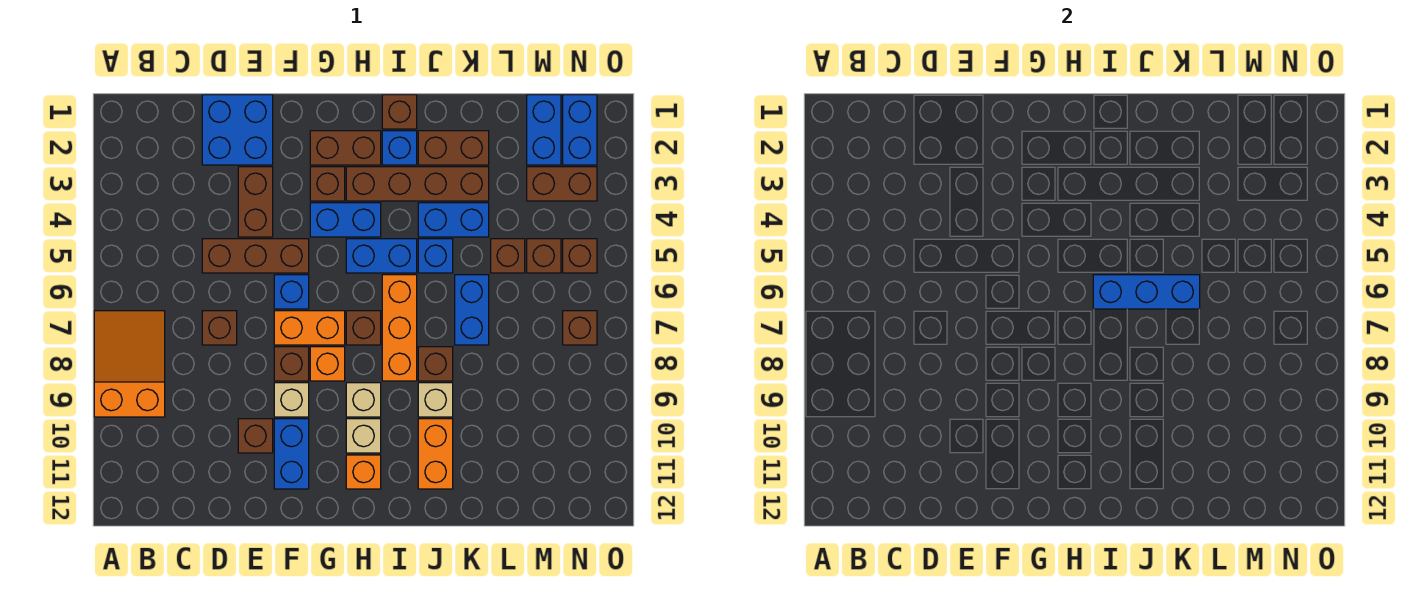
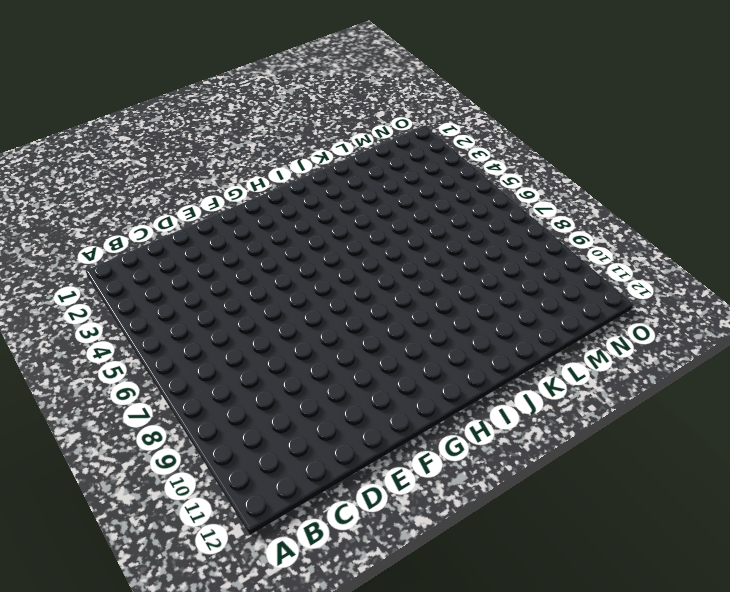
none -> orange 2x3 slope [94,311,165,417]
none -> blue 2x2 brick [202,95,273,165]
none -> brown 1x3 brick [202,239,309,273]
none -> brown 1x1 brick [202,311,237,345]

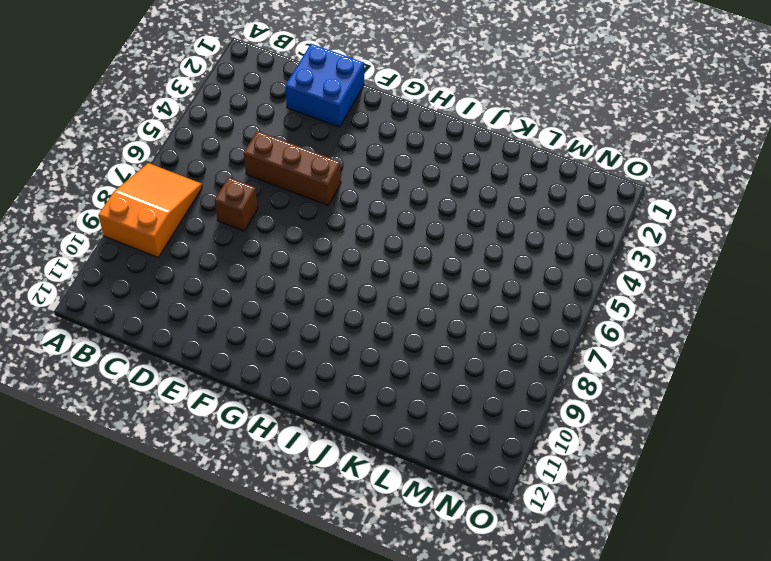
none -> brown 1x2 brick [238,167,273,237]
none -> brown 1x1 brick [238,419,273,453]
none -> blue 1x1 brick [274,275,309,309]
none -> orange 1x2 brick [274,311,345,345]

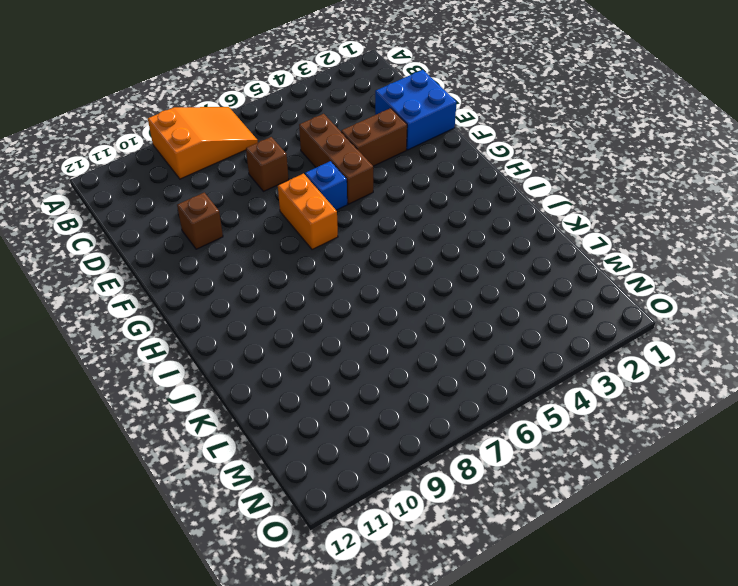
none -> brown 1x1 brick [274,347,309,381]
none -> tan 1x1 brick [274,383,309,417]
none -> blue 1x2 brick [274,419,309,489]
none -> brown 1x2 brick [310,131,381,165]

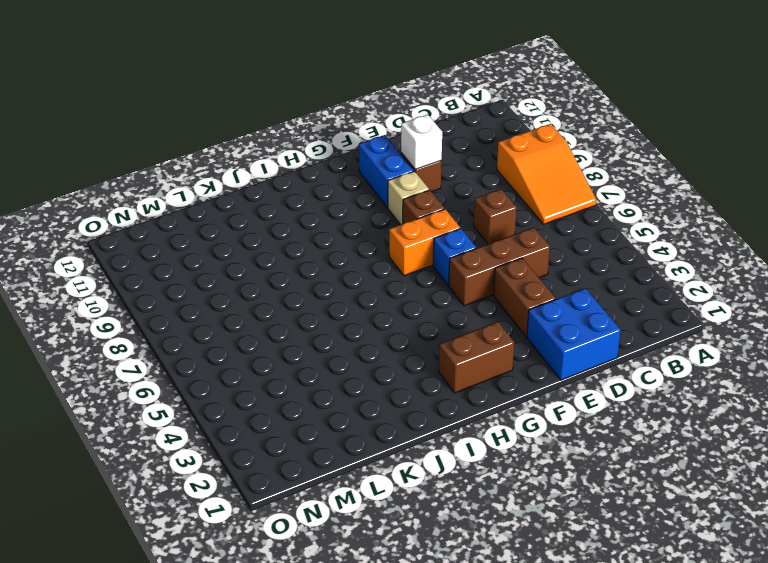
white 1x1 brick [401,114,442,169] -> none
none -> brown 1x1 brick [310,167,345,201]
none -> blue 1x2 brick [310,203,381,237]
none -> orange 1x1 brick [310,347,345,381]
none -> brown 1x4 brick [346,167,489,201]

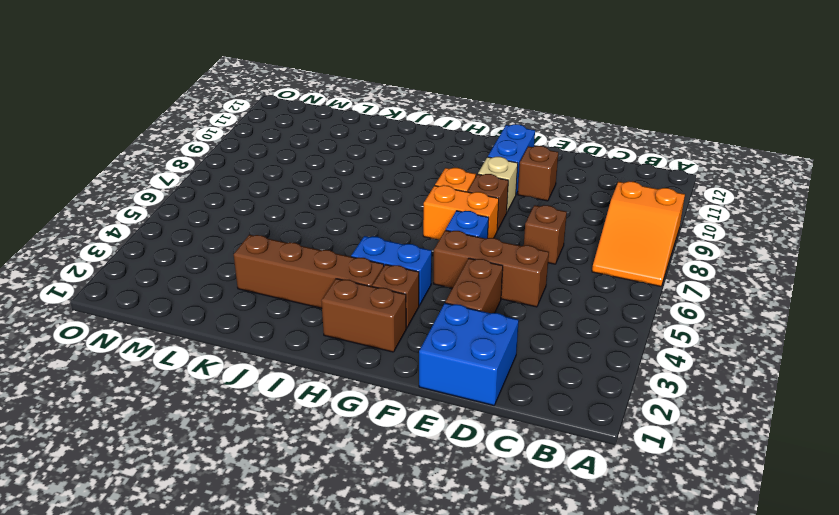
none -> blue 1x2 brick [346,239,417,273]
none -> brown 1x1 brick [346,311,381,345]
none -> tan 1x1 brick [346,383,381,417]
none -> tan 1x1 brick [346,419,381,453]

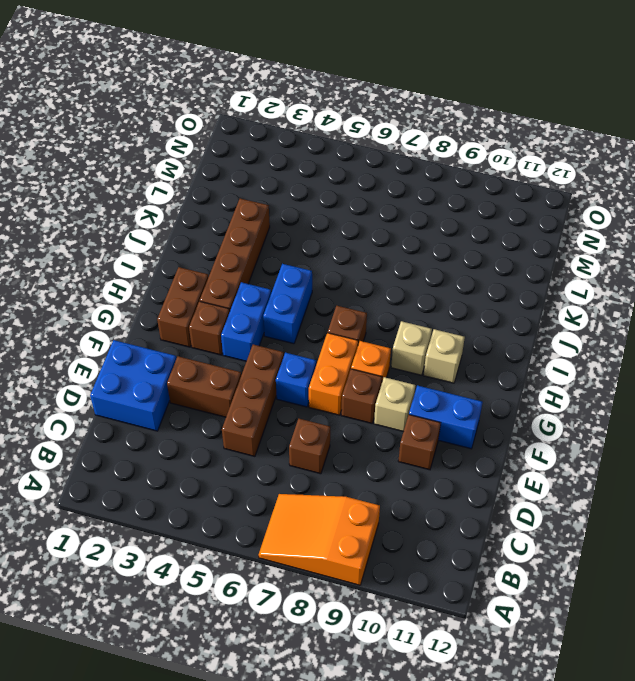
none -> orange 1x1 brick [346,455,381,489]
none -> brown 1x1 brick [382,95,417,129]
none -> blue 1x1 brick [382,131,417,165]
none -> orange 1x3 brick [382,275,417,381]

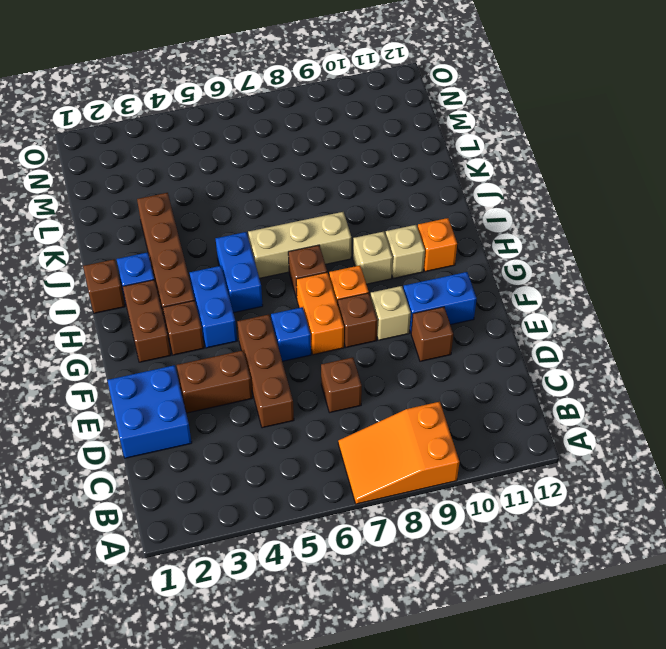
tan 1x3 brick [248,212,351,278] -> orange 1x3 brick [382,275,417,381]
none -> brown 1x2 brick [418,131,489,165]
none -> blue 1x2 brick [418,203,489,237]
none -> blue 1x1 brick [418,239,453,273]
none -> brown 1x1 brick [418,347,453,381]

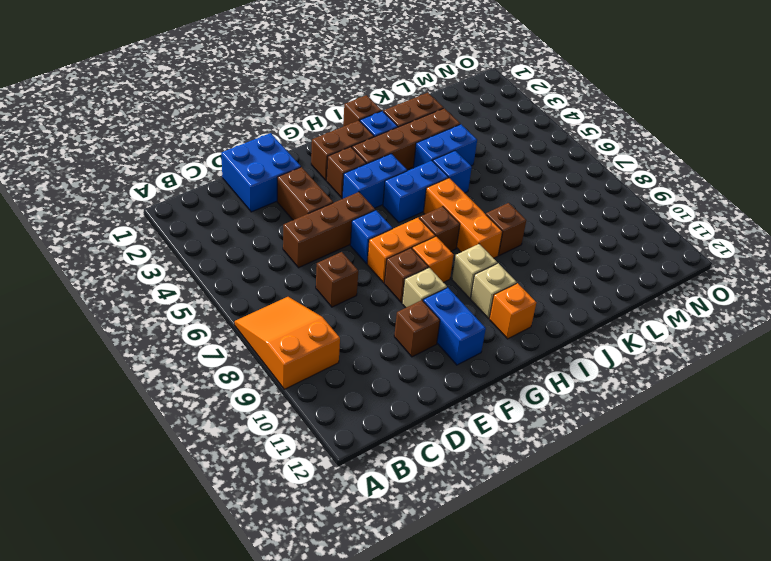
none -> tan 1x1 brick [418,383,453,417]
none -> orange 1x2 brick [418,419,453,489]
none -> blue 1x2 brick [455,275,489,345]
none -> brown 1x1 brick [491,239,525,273]

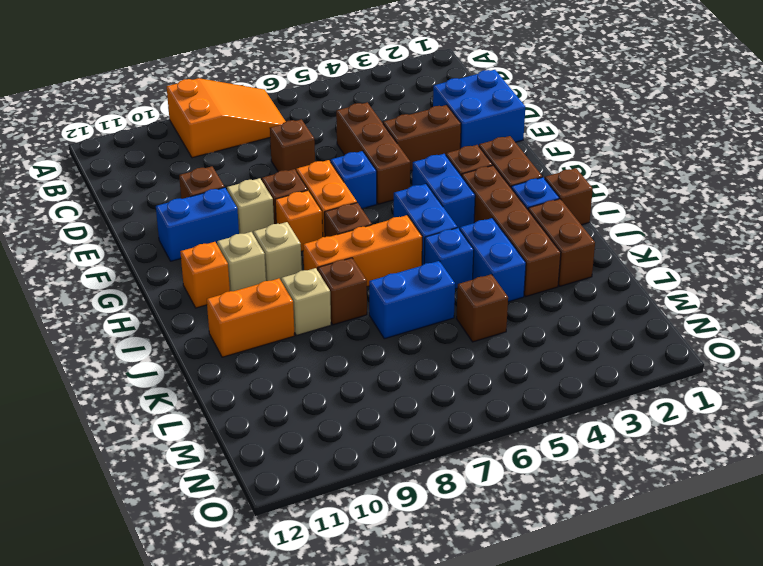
none -> blue 1x2 brick [527,95,561,165]
none -> brown 1x2 brick [527,167,597,201]
none -> brown 1x1 brick [527,239,561,273]
none -> blue 1x2 brick [563,95,597,165]

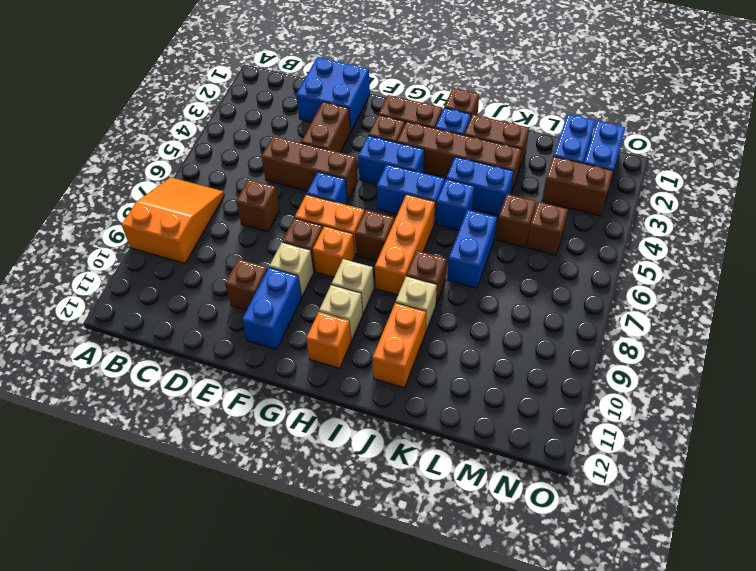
none -> brown 1x1 brick [563,239,597,273]
none -> brown 1x1 brick [563,311,597,345]
none -> blue 1x3 brick [1093,275,1200,309]

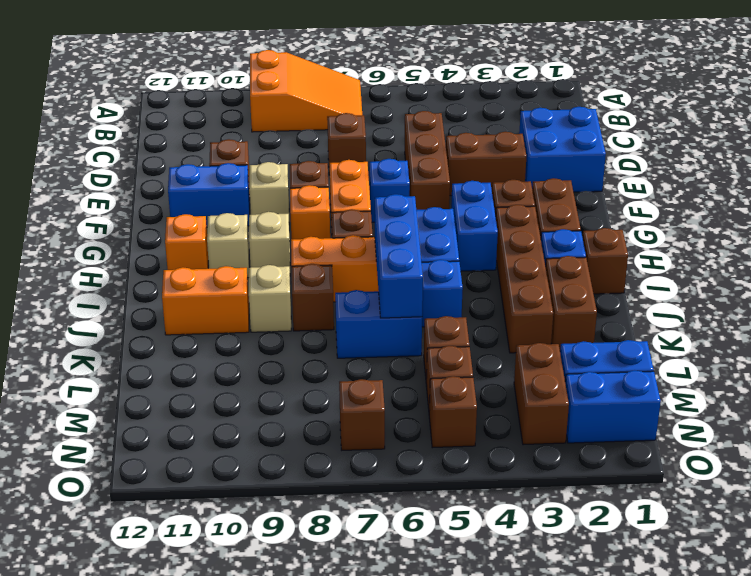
none -> blue 1x2 brick [418,203,489,237]

